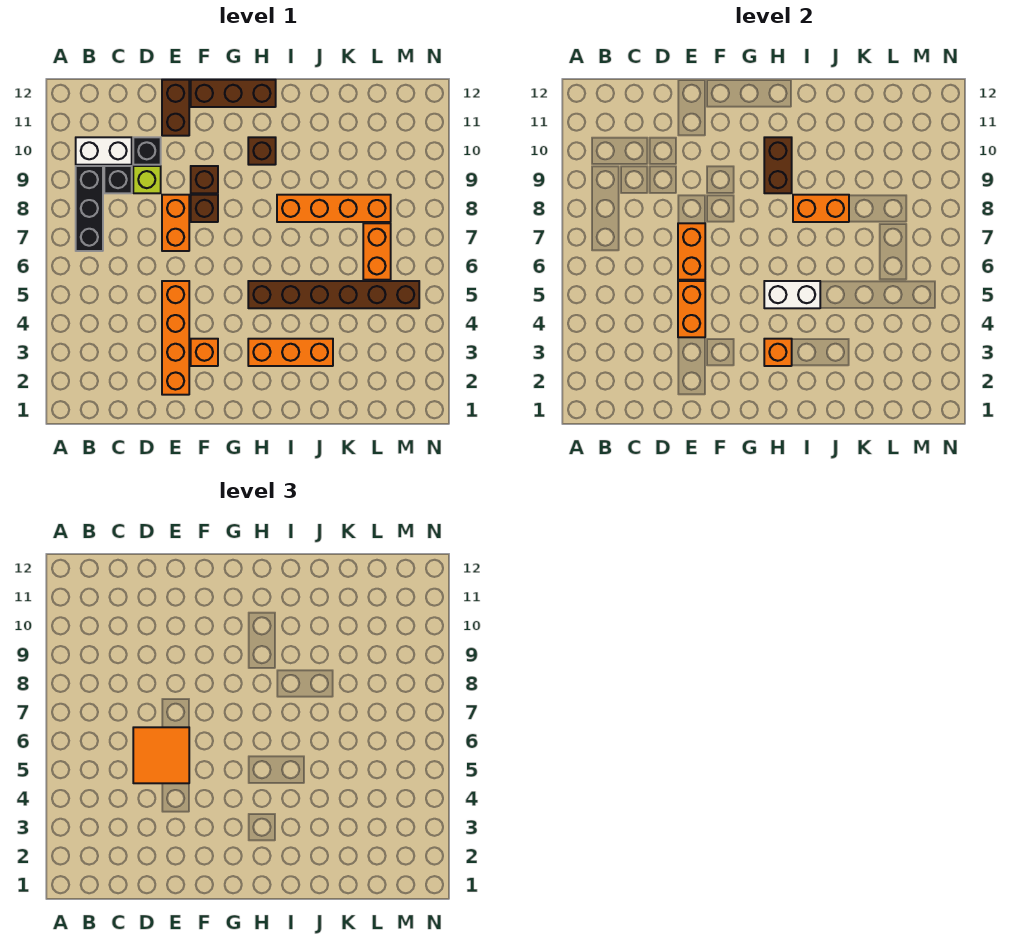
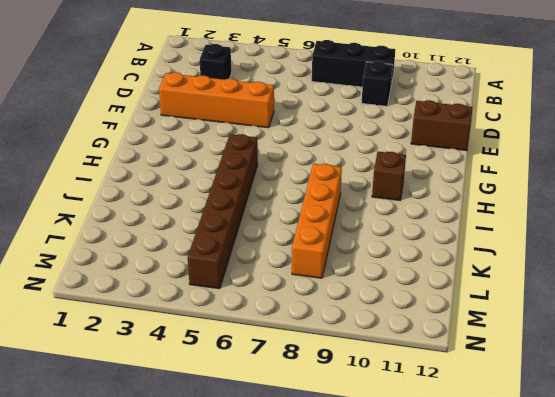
black 1x1 brick [200,44,231,80] -> black 1x1 brick moved to [133,137,161,165]
none -> white 1x2 brick [76,137,132,165]
none -> lime 1x1 brick [133,166,161,193]
none -> orange 1x2 brick [162,195,189,251]

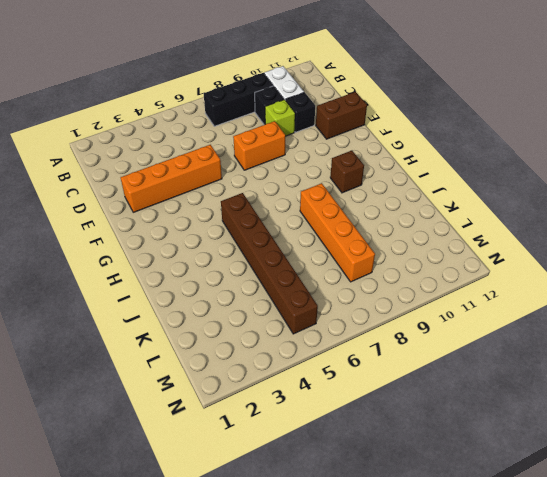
none -> orange 1x1 brick [191,339,218,366]
none -> brown 1x1 brick [191,195,218,222]
none -> brown 1x1 brick [191,166,218,193]

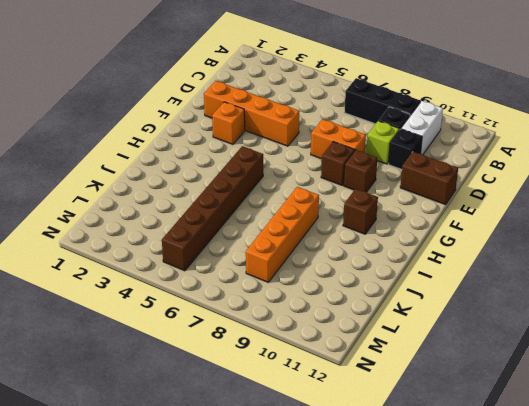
none -> brown 1x3 brick [191,80,276,107]
none -> orange 1x3 brick [248,339,333,366]
none -> orange 1x2 brick [363,223,391,280]

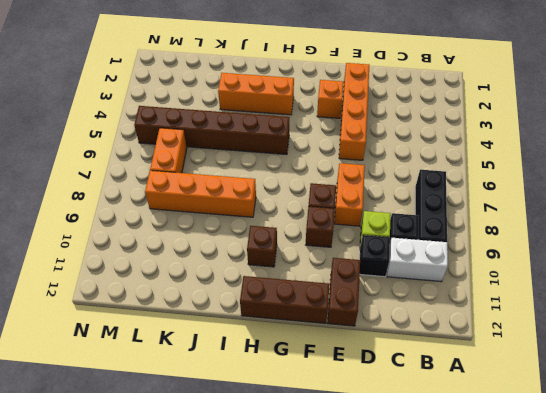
none -> orange 1x2 brick [678,281,705,337]
none -> orange 1x2 brick [678,223,705,280]
none -> orange 1x1 brick [764,339,792,366]

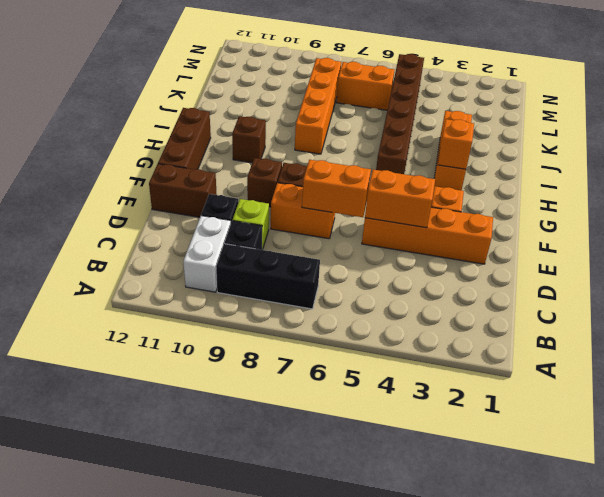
none -> white 1x2 brick [764,281,820,308]
none -> brown 1x2 brick [764,137,792,193]
none -> orange 1x2 brick [793,195,849,222]

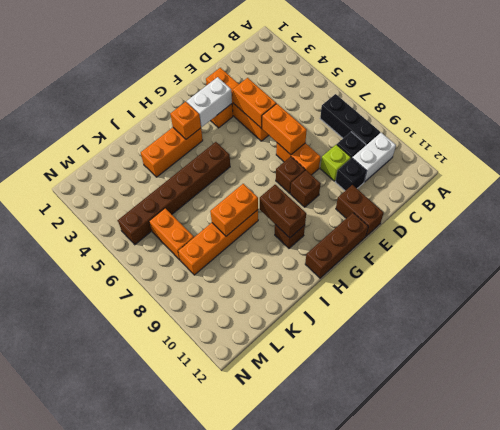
white 1x2 brick [187,77,232,127] -> white 1x2 brick moved to [764,281,820,308]
none -> orange 2x2 tile [133,727,189,783]

